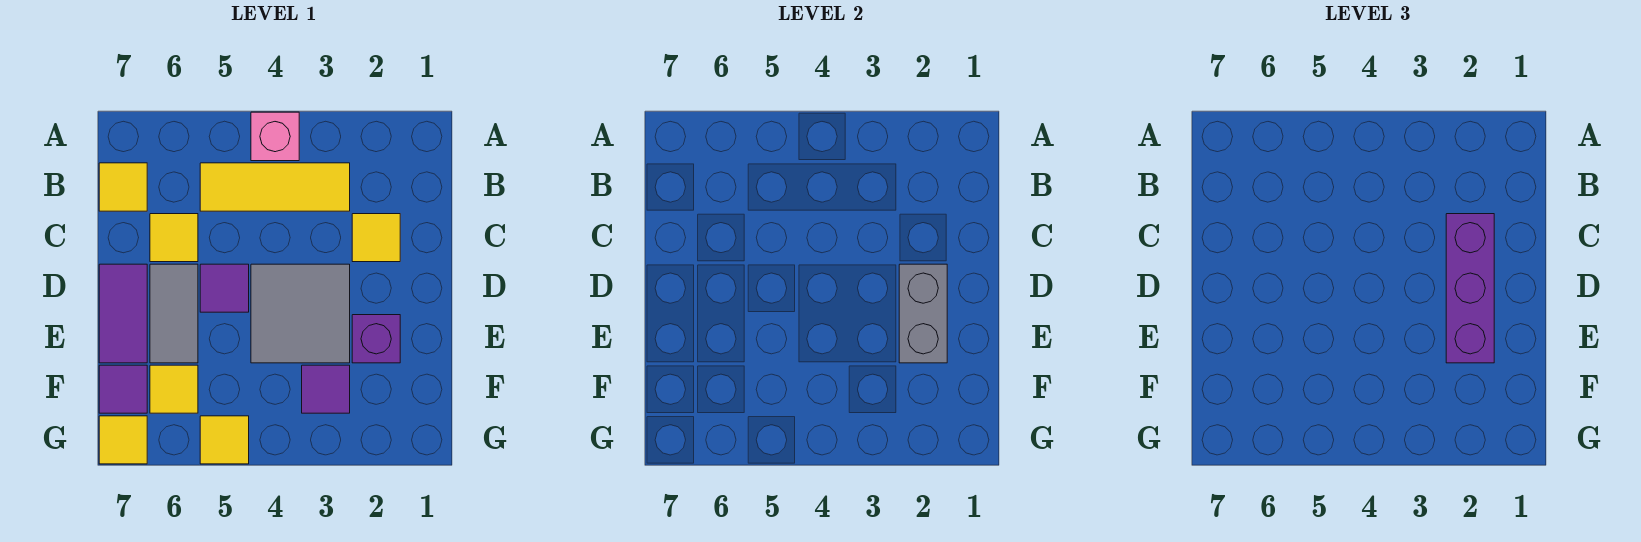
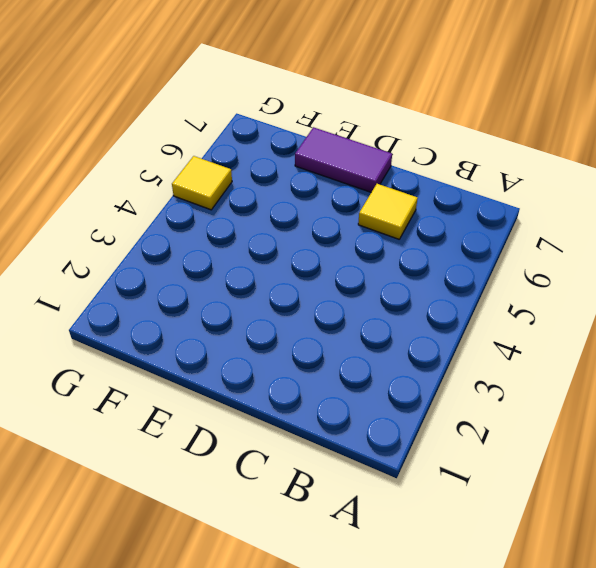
none -> pink 1x1 brick [251,112,299,161]
none -> yellow 1x3 tile [200,163,350,211]
none -> yellow 1x1 tile [99,163,147,211]

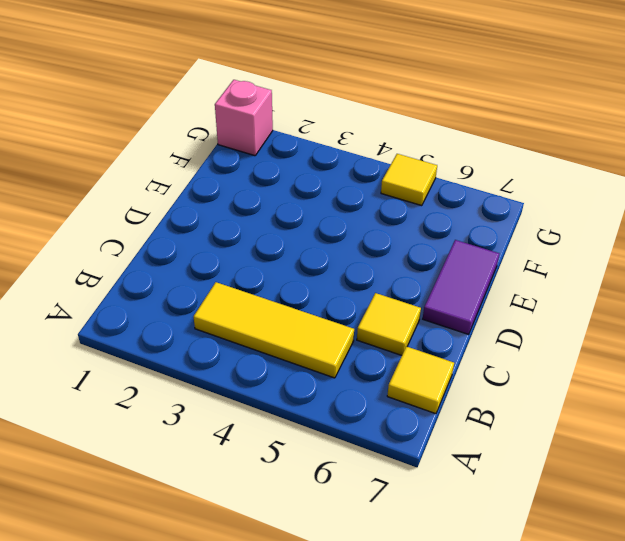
pink 1x1 brick [215,80,273,156] -> pink 1x1 brick moved to [251,112,299,161]
none -> yellow 1x1 tile [352,214,400,262]
none -> grey 2x2 tile [251,264,350,363]
none -> purple 1x1 tile [200,264,249,312]

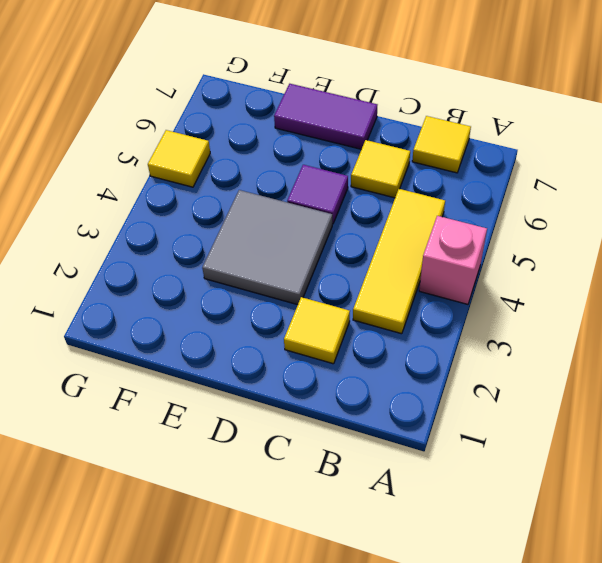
none -> grey 1x2 tile [150,264,198,363]
none -> purple 1x1 brick [352,315,400,363]
none -> purple 1x1 tile [302,365,350,413]

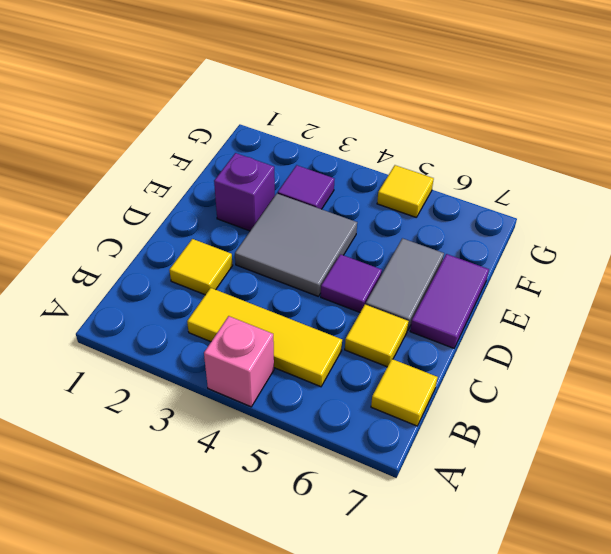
none -> yellow 1x1 tile [150,365,198,413]
none -> purple 1x1 tile [99,365,147,413]
none -> yellow 1x1 tile [99,416,147,464]

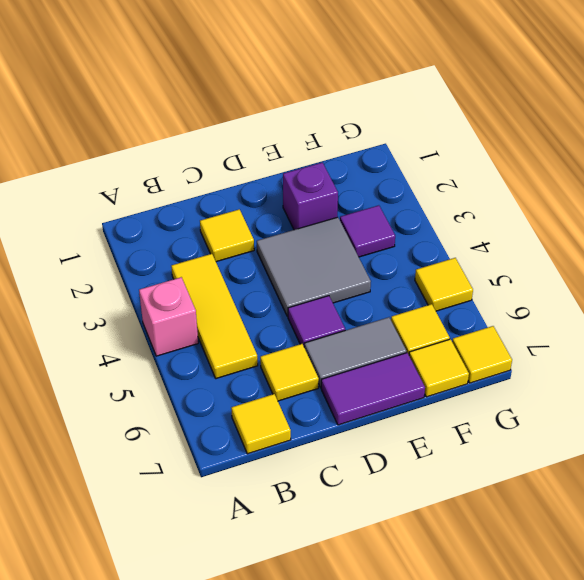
yellow 1x1 tile [409,339,469,397] -> purple 1x1 tile [99,365,147,413]
none -> grey 1x2 brick [899,264,947,363]
none -> purple 1x3 brick [1446,214,1494,363]

